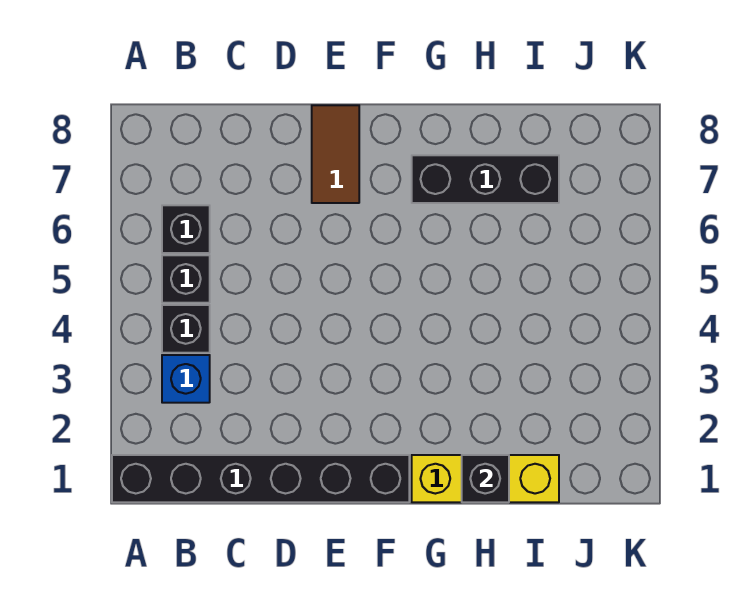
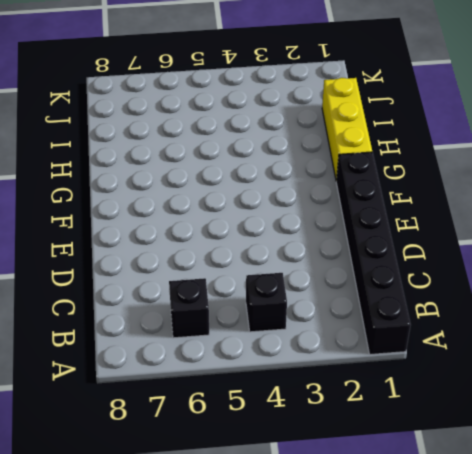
none -> blue 1x1 brick [162,355,210,403]
none -> black 1x1 brick [162,255,210,303]

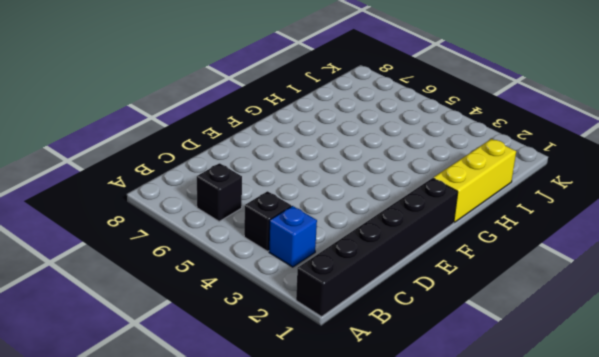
none -> black 1x1 brick [162,255,210,303]
none -> brown 1x2 tile [312,105,359,203]

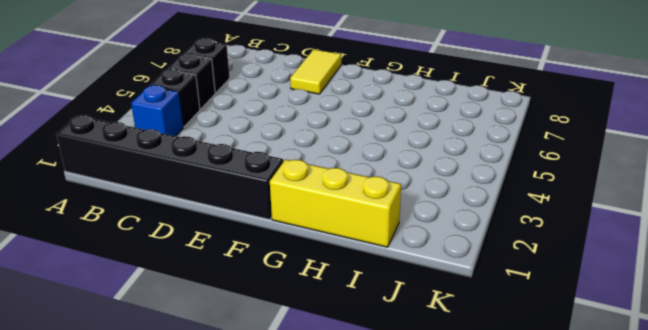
yellow 1x2 tile [290,49,341,94] -> brown 1x2 tile [312,105,359,203]
none -> black 1x3 brick [412,155,559,203]
none -> black 1x1 brick [462,455,509,502]

